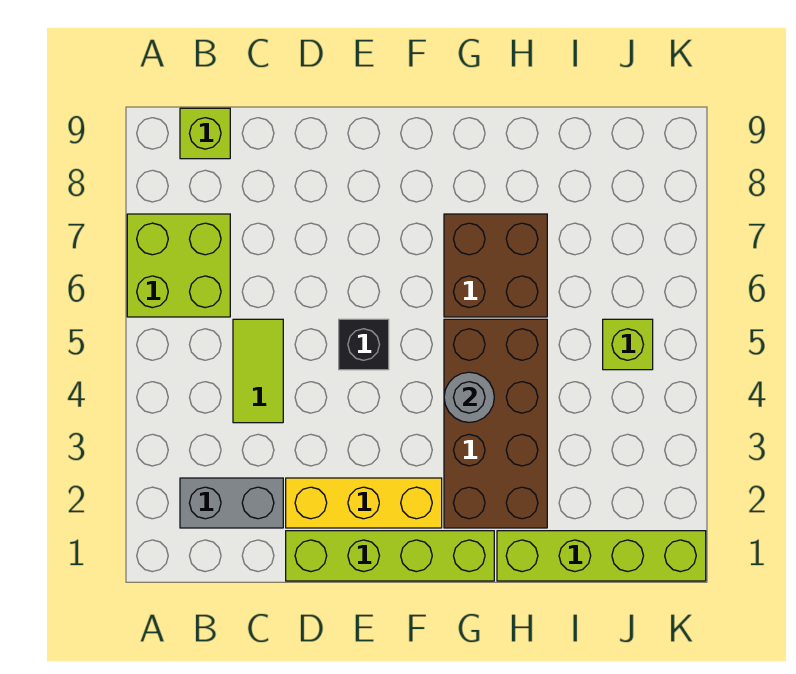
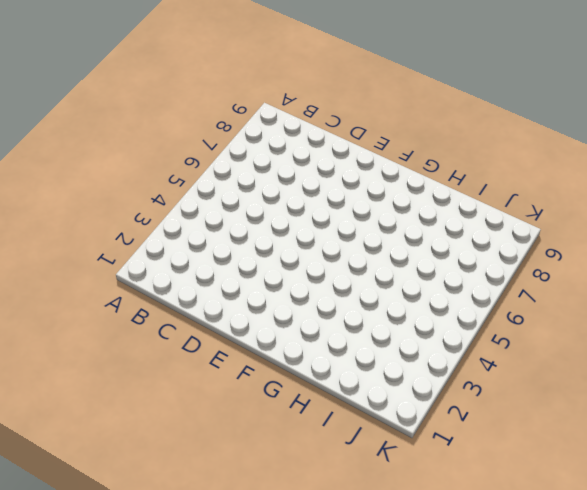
none -> lime 2x2 brick [127,214,230,317]
none -> grey 1x2 brick [180,478,283,528]
none -> lime 1x1 brick [180,108,230,159]

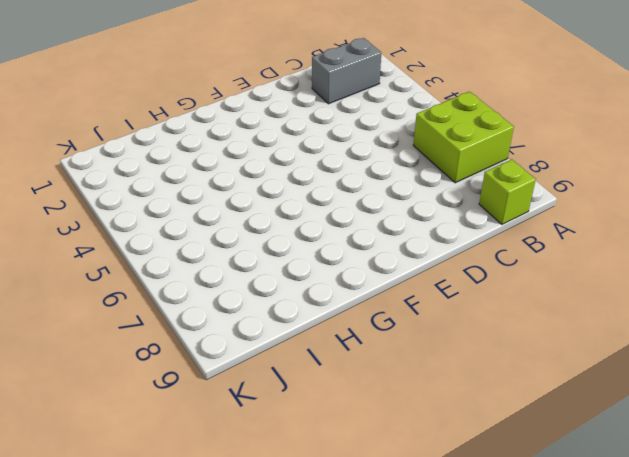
none -> lime 1x2 tile [233,319,283,423]
none -> lime 1x4 brick [286,531,494,581]
none -> yellow 1x3 brick [286,478,442,528]

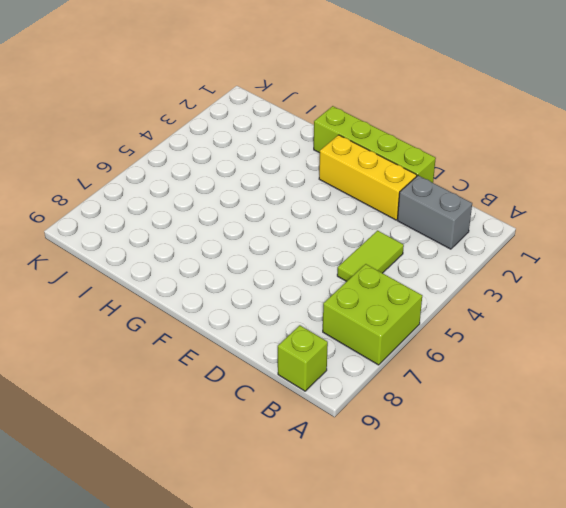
none -> black 1x1 brick [339,319,389,370]
none -> brown 2x4 brick [444,319,547,528]
none -> brown 2x2 brick [444,214,547,317]

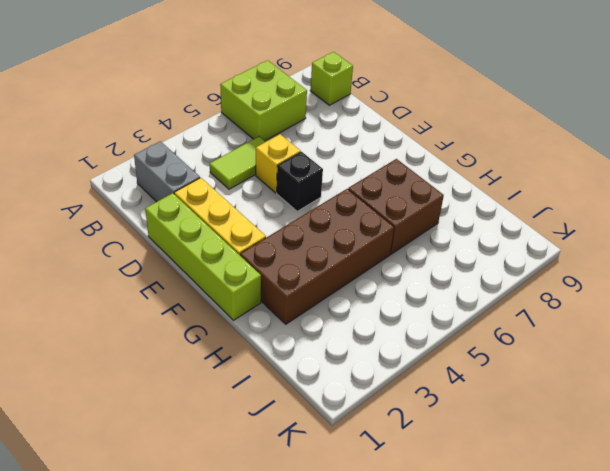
yellow 1x1 brick [256,134,301,193] -> none
none -> lime 1x4 brick [497,531,706,581]
none -> lime 1x1 brick [603,319,653,370]
none -> grey 1x1 round brick [444,372,494,422]

